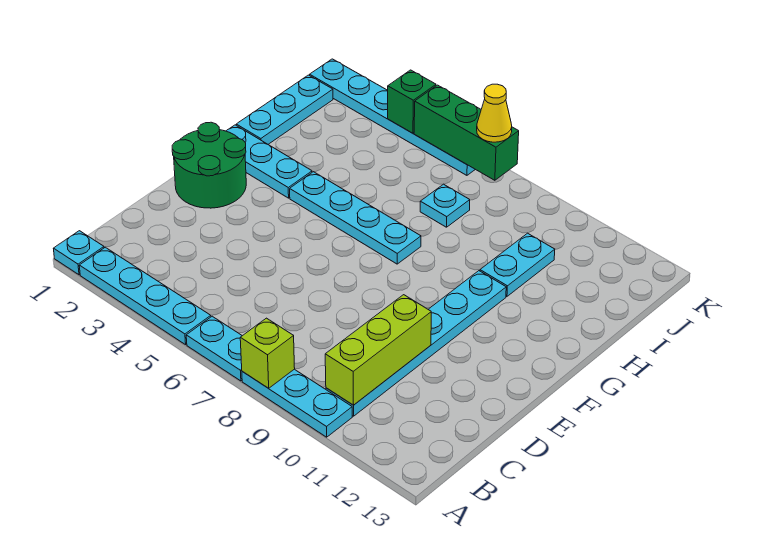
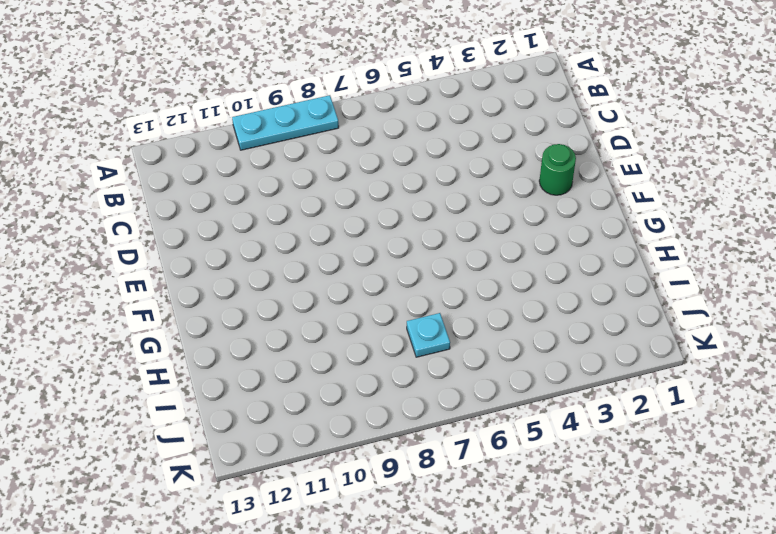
green 1x1 round brick [539,144,576,195] -> green 2x2 round brick [172,122,246,208]
none -> cyan 1x1 plate [53,231,104,275]
none -> cyan 1x4 plate [79,247,211,345]
none -> cyan 1x2 plate [186,316,242,381]

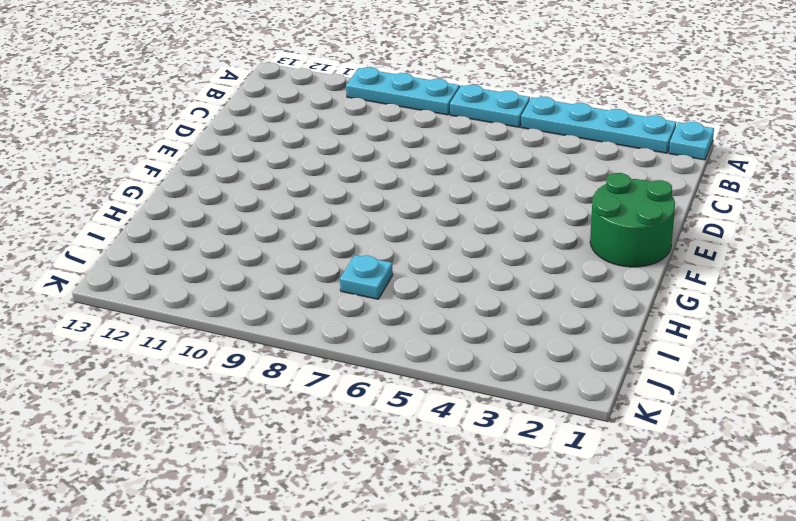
none -> cyan 1x6 plate [326,271,506,416]
none -> cyan 1x3 plate [227,125,312,198]
none -> cyan 1x4 plate [290,172,421,264]

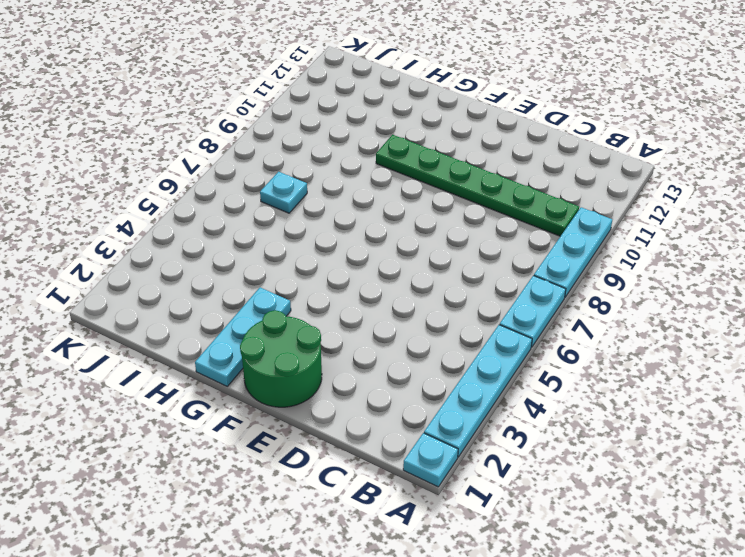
green 1x6 plate [376,135,579,236] -> cyan 1x6 plate [326,271,506,416]
none -> cyan 1x4 plate [290,172,421,264]
none -> cyan 1x3 plate [236,75,333,144]
none -> cyan 1x2 plate [480,233,555,296]

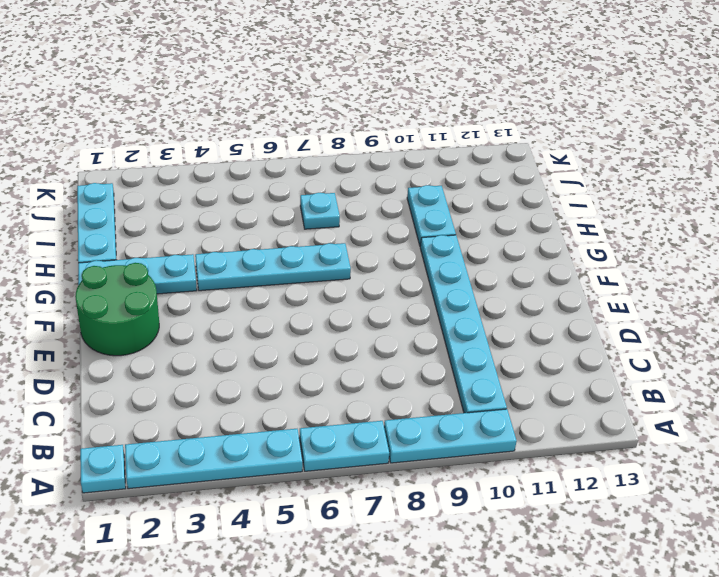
none -> cyan 1x6 plate [310,59,475,175]
none -> lime 1x1 brick [240,318,295,388]
none -> lime 1x3 brick [325,295,431,405]

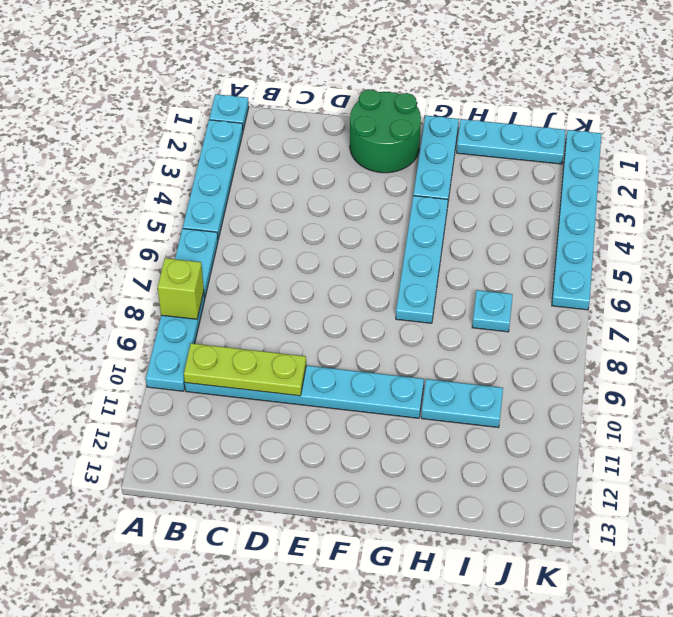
lime 1x3 plate [184,343,306,396] -> lime 1x3 brick [325,295,431,405]
none -> green 1x1 brick [388,70,436,133]
none -> green 1x3 brick [414,85,519,180]
none -> yellow 1x1 cone [477,84,512,142]

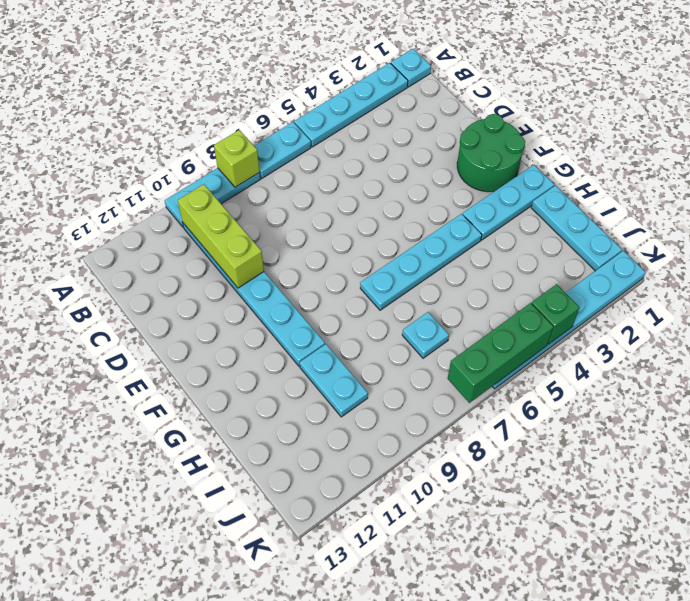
none -> yellow 1x1 cone [477,84,512,142]

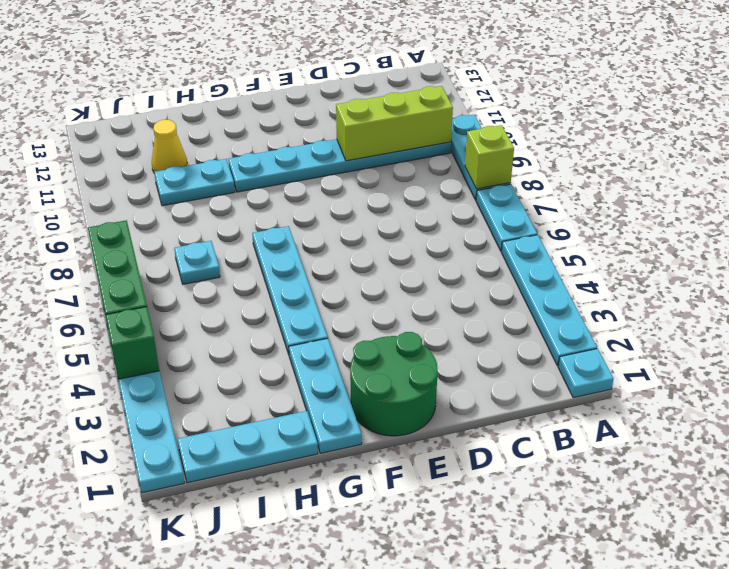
yellow 1x1 cone [152,120,187,172] -> yellow 1x1 cone moved to [477,84,512,142]

